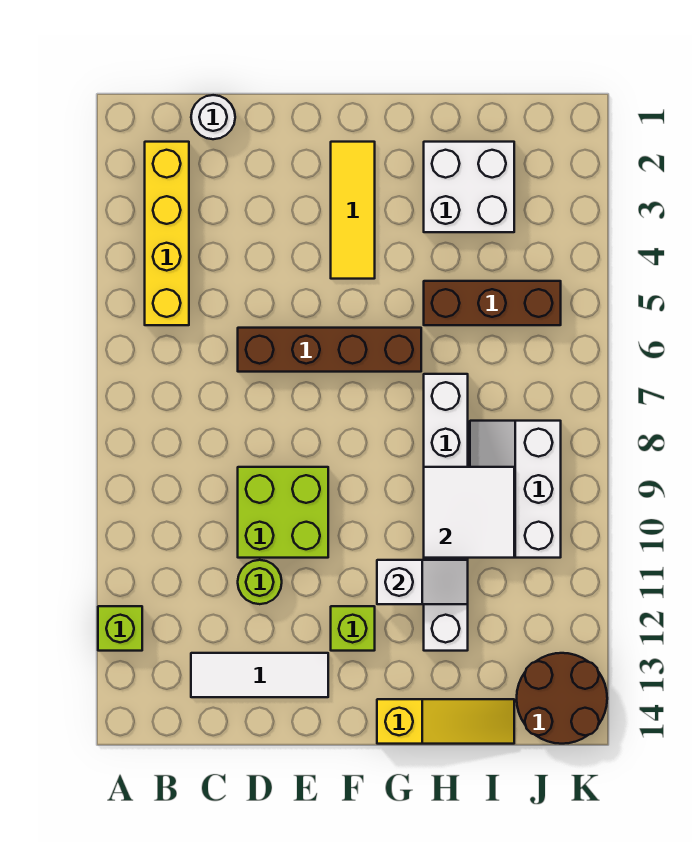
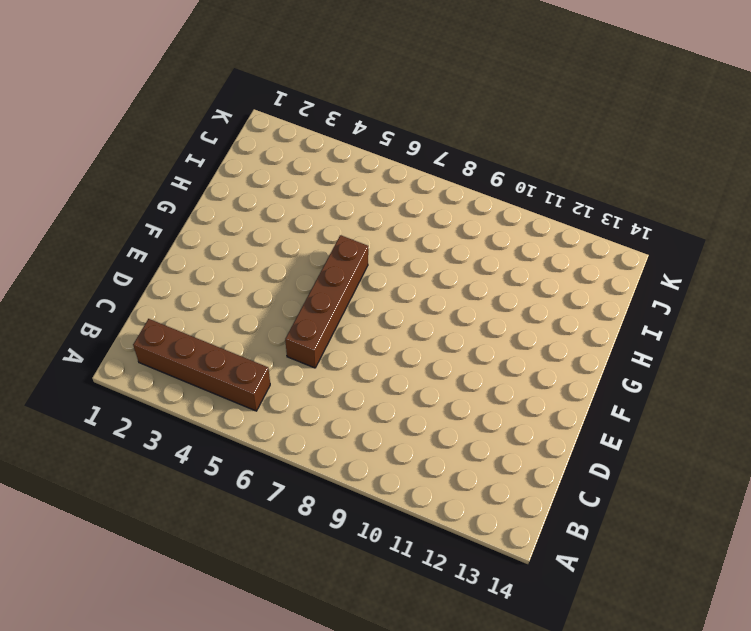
brown 1x4 brick [133,319,270,411] -> yellow 1x4 brick [145,142,189,325]
none -> lime 1x1 brick [98,606,142,651]
none -> white 1x1 round brick [191,95,235,139]
none -> white 1x3 tile [191,653,328,697]

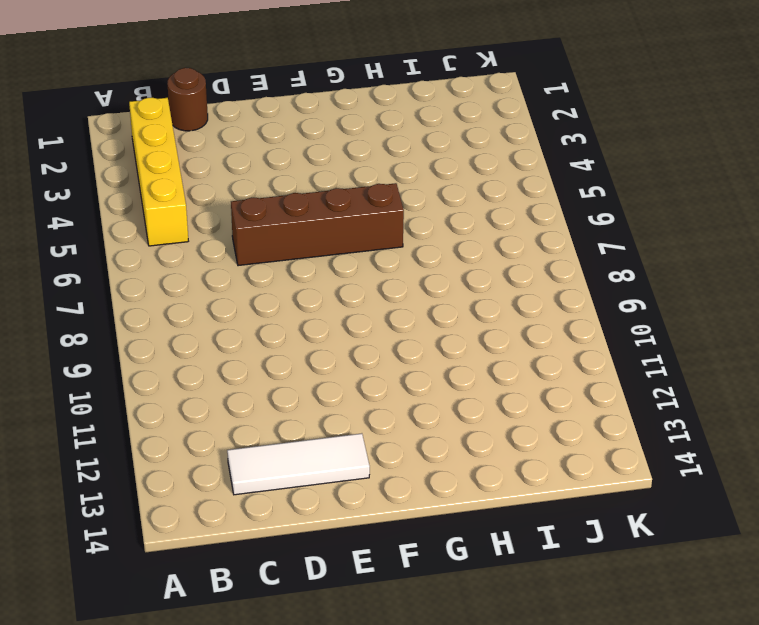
brown 1x1 round brick [167,68,208,131] -> white 1x1 round brick [191,95,235,139]
none -> lime 1x1 brick [98,606,142,651]
none -> lime 2x2 brick [238,467,328,558]
none -> lime 1x1 round brick [238,560,282,604]

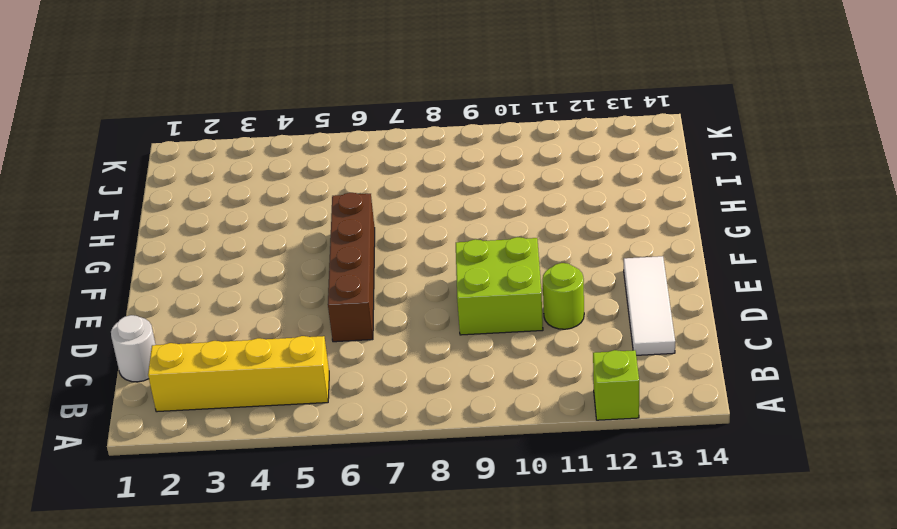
none -> yellow 1x3 tile [331,142,375,279]
none -> lime 1x1 brick [331,606,375,651]
none -> yellow 1x3 slope [377,699,514,744]

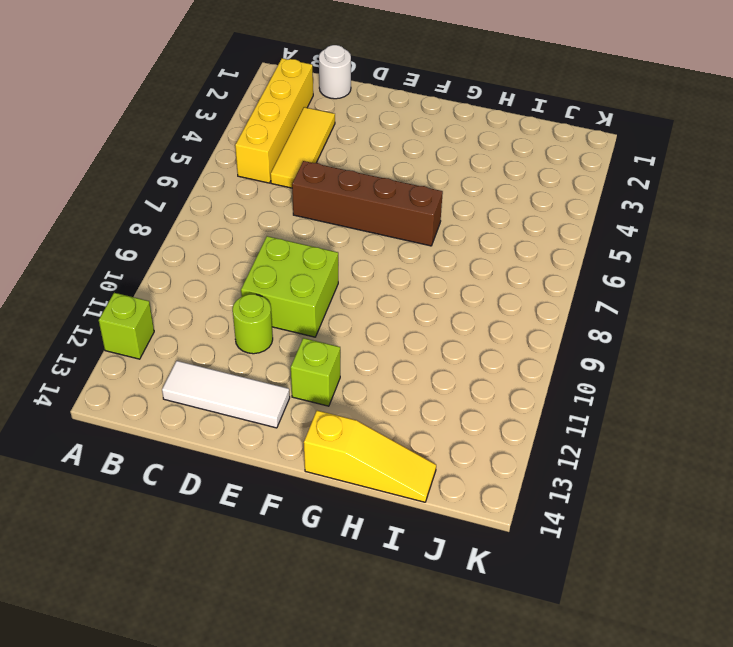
yellow 1x3 tile [271,107,335,188] -> yellow 1x3 tile moved to [331,142,375,279]
none -> white 2x2 brick [424,142,514,232]
none -> brown 1x3 brick [424,281,561,325]
none -> white 1x6 brick [424,374,468,651]

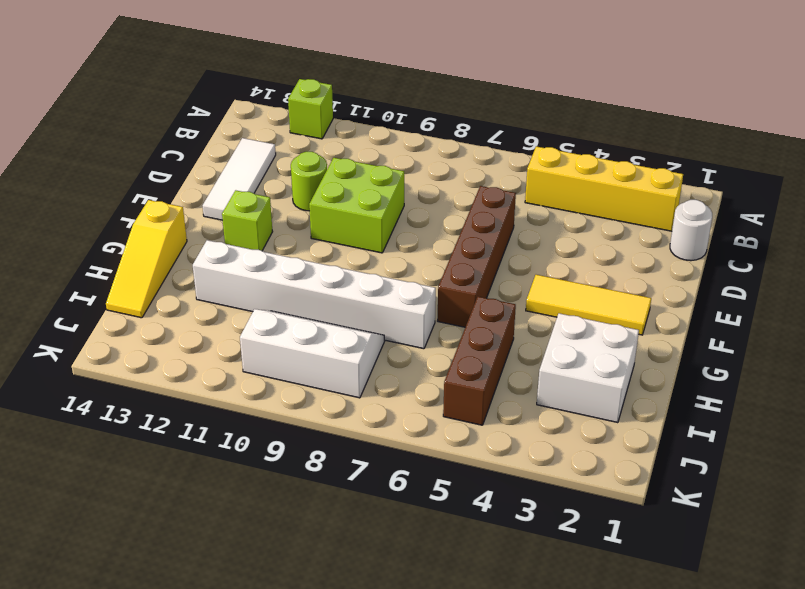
none -> brown 2x2 round brick [517,653,607,744]
none -> white 1x2 slope [377,560,468,604]
none -> white 2x2 tile [424,467,514,558]

